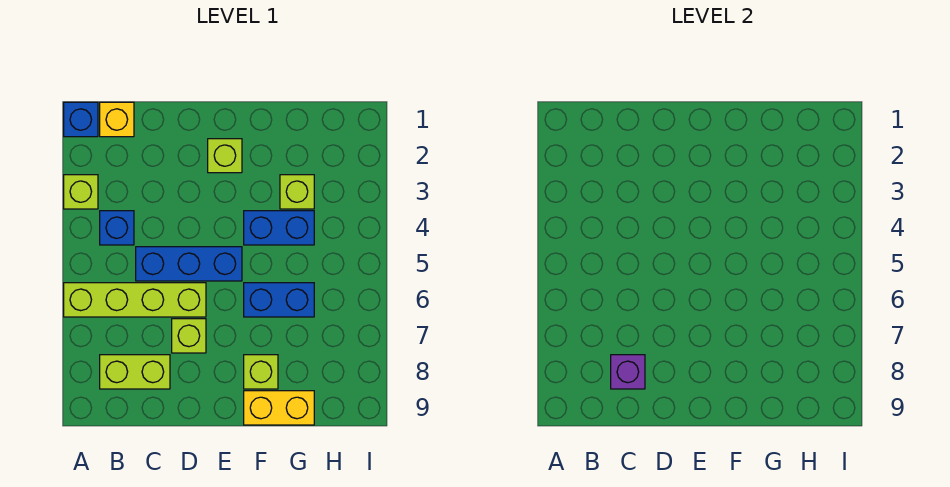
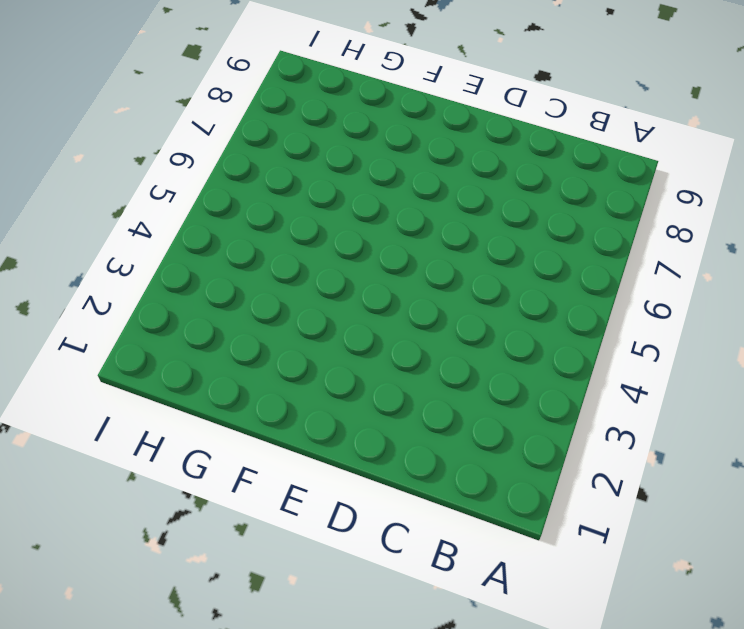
none -> blue 1x1 brick [64,102,98,137]
none -> lime 1x1 brick [64,175,98,209]
none -> lime 1x4 brick [64,283,206,317]

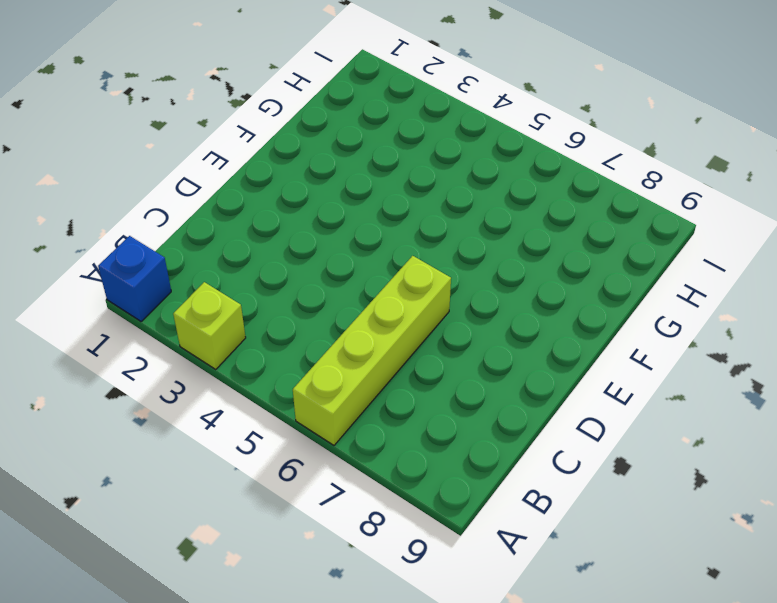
none -> yellow 1x1 brick [100,102,134,137]
none -> blue 1x1 brick [100,211,134,245]
none -> lime 1x2 brick [100,355,170,389]

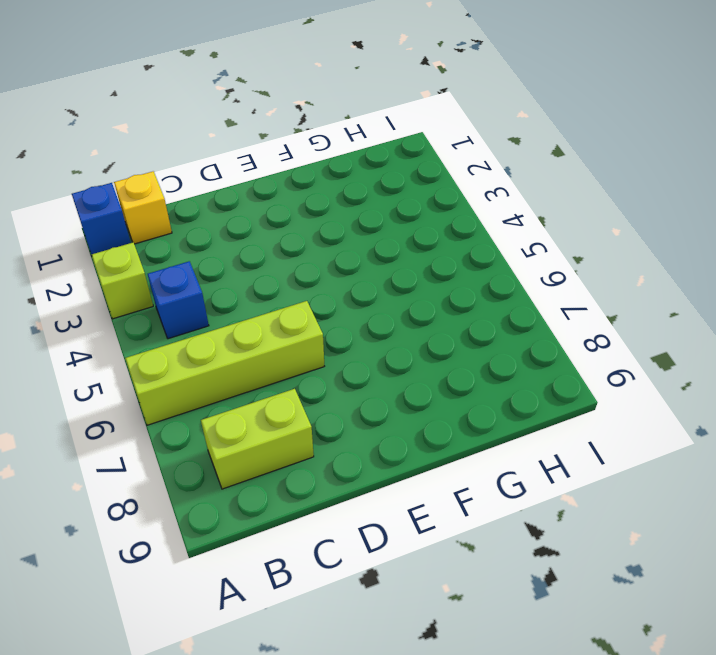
none -> blue 1x3 brick [136,247,242,281]
none -> lime 1x1 brick [172,319,206,353]
none -> lime 1x1 brick [208,139,242,173]

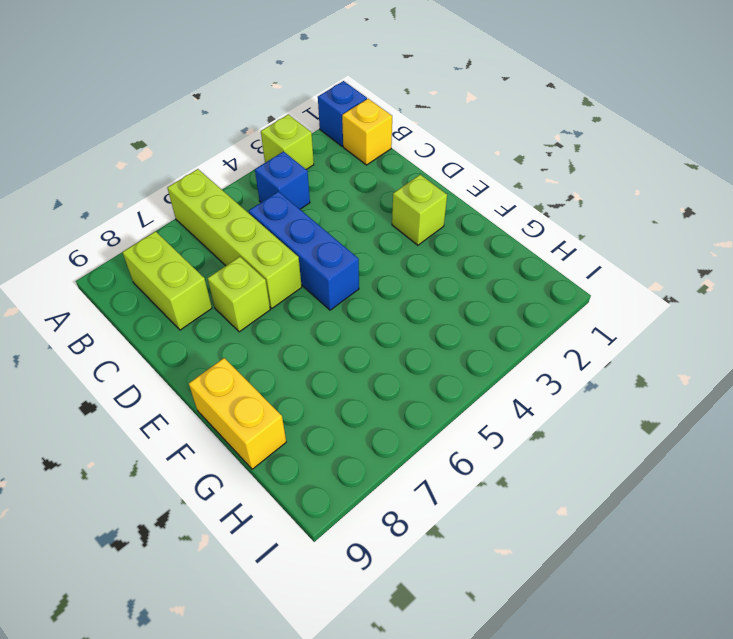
none -> blue 1x2 brick [244,211,314,245]
none -> blue 1x2 brick [244,283,314,317]
none -> lime 1x1 brick [244,355,278,389]

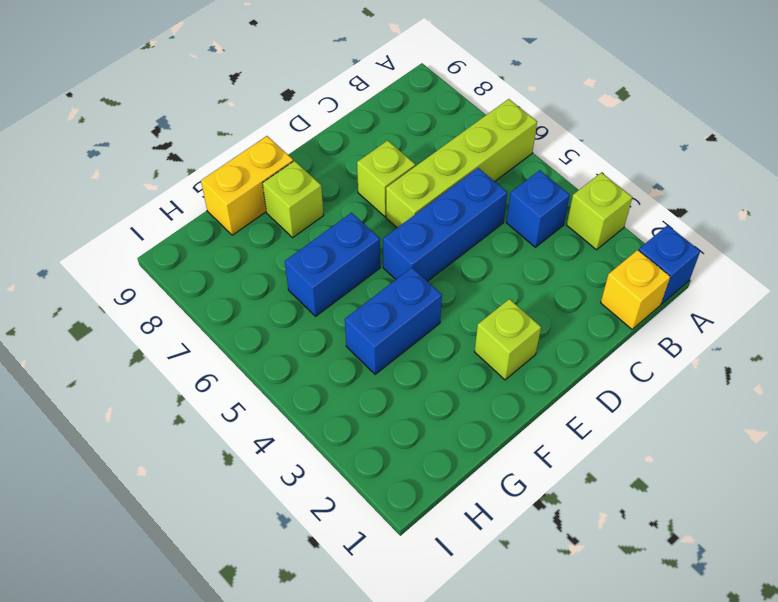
none -> lime 1x2 brick [100,355,170,389]
none -> lime 1x1 brick [280,175,314,209]
none -> purple 1x1 brick [611,355,645,389]

